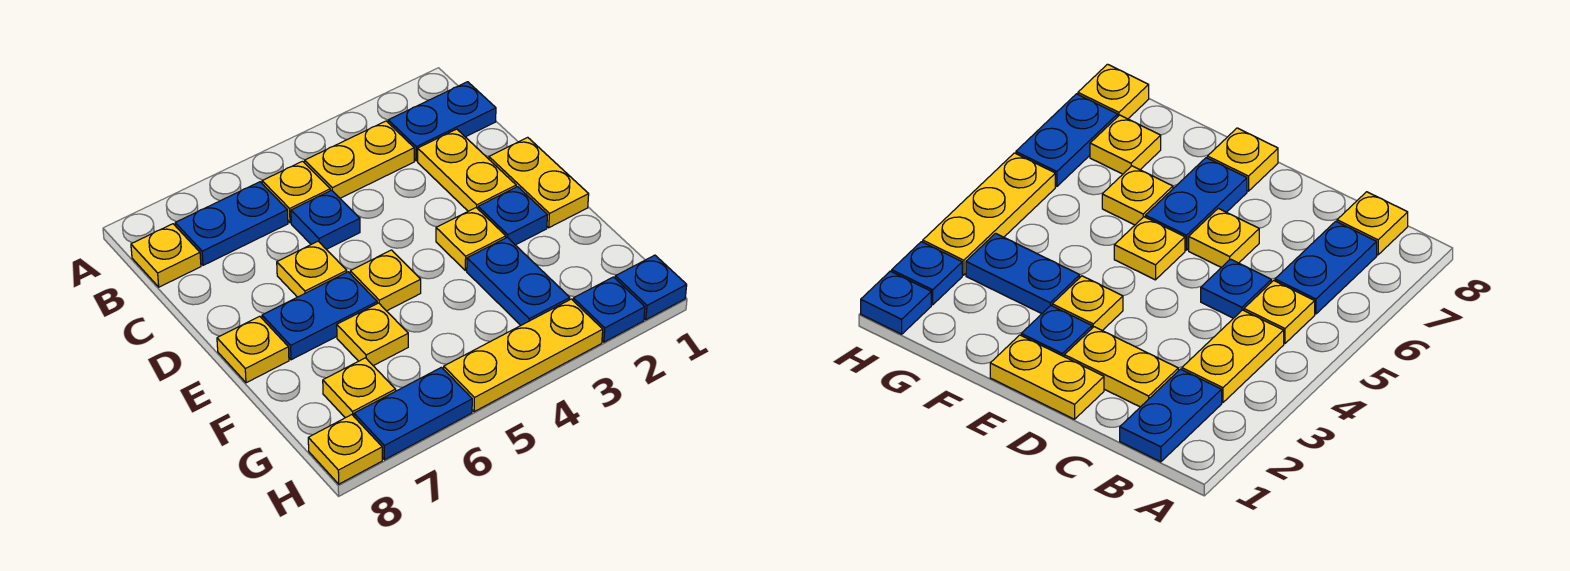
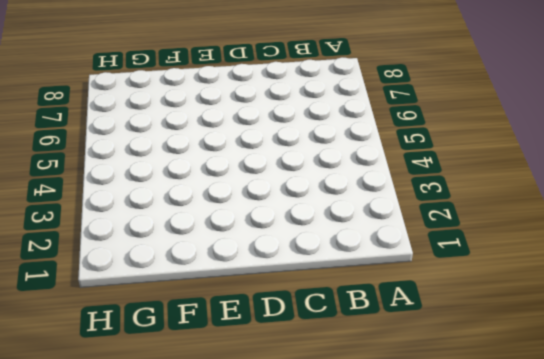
none -> blue 1x2 plate [388,82,496,161]
none -> yellow 1x2 plate [305,121,414,198]
none -> yellow 1x1 plate [262,161,330,223]

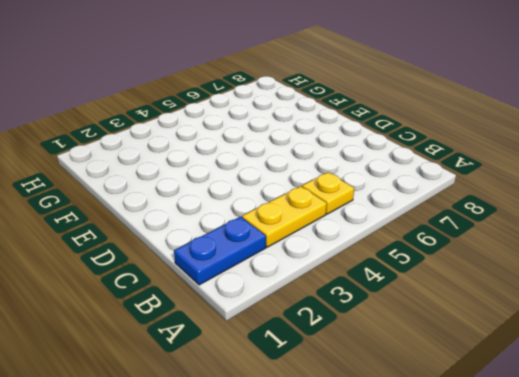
none -> blue 1x2 plate [175,182,288,265]
none -> yellow 1x1 plate [131,224,201,287]
none -> yellow 1x2 plate [418,129,516,211]

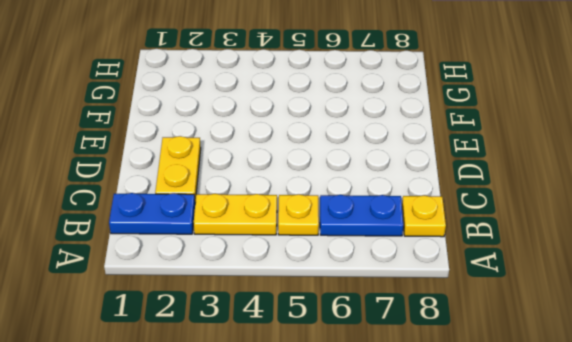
none -> blue 1x1 plate [291,190,360,249]
none -> yellow 1x2 plate [489,137,589,228]
none -> yellow 1x1 plate [277,241,347,297]

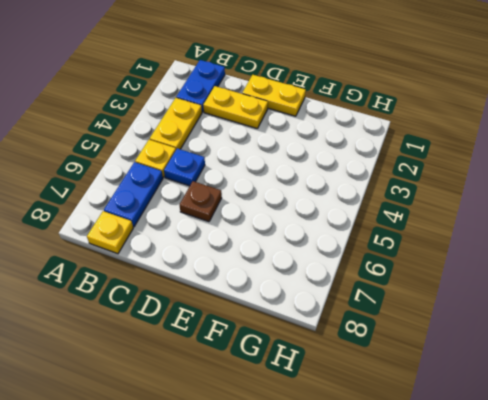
brown 1x1 plate [180,181,222,222] -> yellow 1x1 plate [277,241,347,297]
none -> blue 1x1 plate [478,187,547,245]
none -> yellow 1x1 plate [436,208,506,270]
none -> yellow 1x1 plate [350,250,421,311]

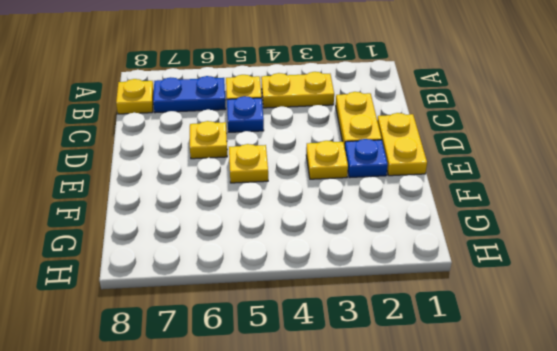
none -> blue 1x2 plate [388,82,496,161]
none -> blue 1x2 plate [262,272,377,360]
none -> yellow 1x1 plate [217,316,289,383]

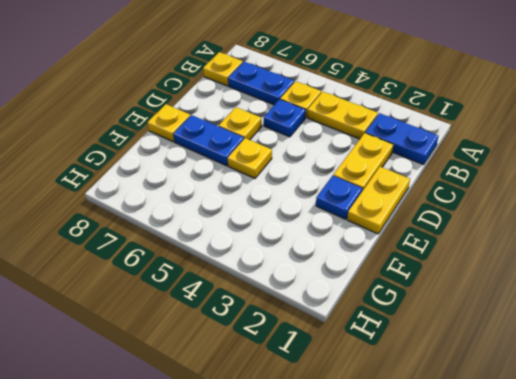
none -> yellow 1x1 plate [436,208,506,270]
none -> blue 1x2 plate [467,237,570,325]
none -> yellow 1x1 plate [337,303,408,366]

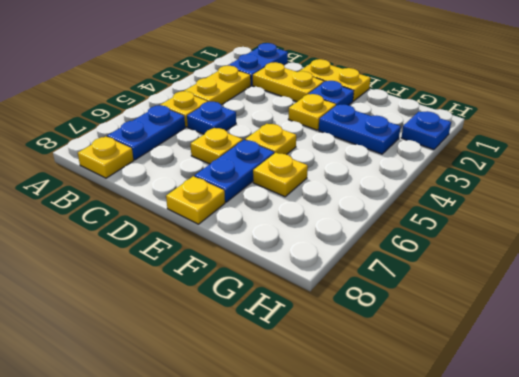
none -> yellow 1x1 plate [323,358,396,418]
none -> blue 1x1 plate [615,255,687,320]
none -> yellow 1x3 plate [444,299,603,412]

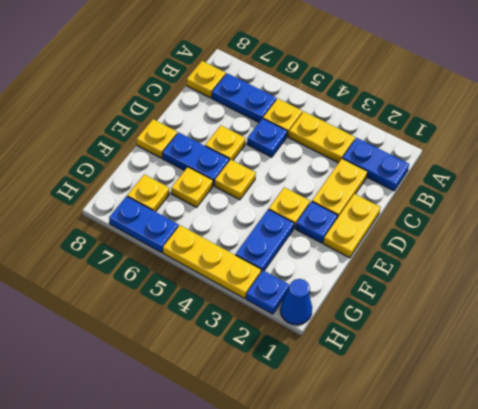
blue 1x1 cone [280,279,312,325] -> blue 1x1 plate [615,255,687,320]
none -> yellow 1x1 plate [308,415,382,484]

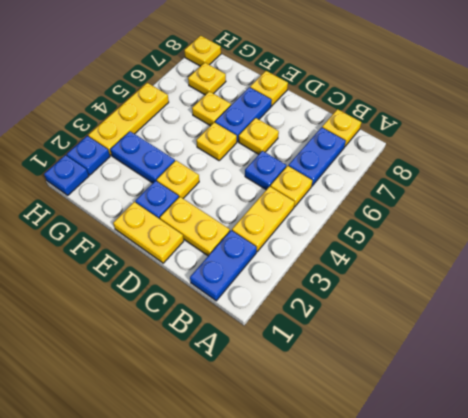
none -> blue 1x2 plate [354,367,472,460]

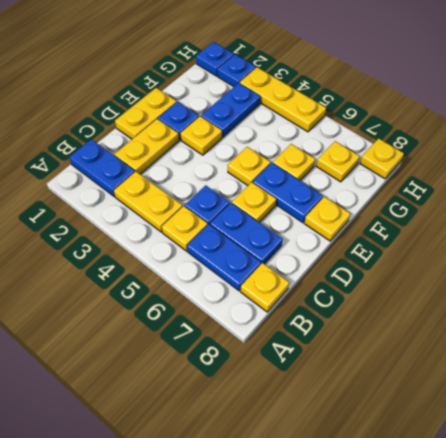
blue 1x2 plate [210,203,283,264] -> blue 1x2 plate moved to [354,367,472,460]

